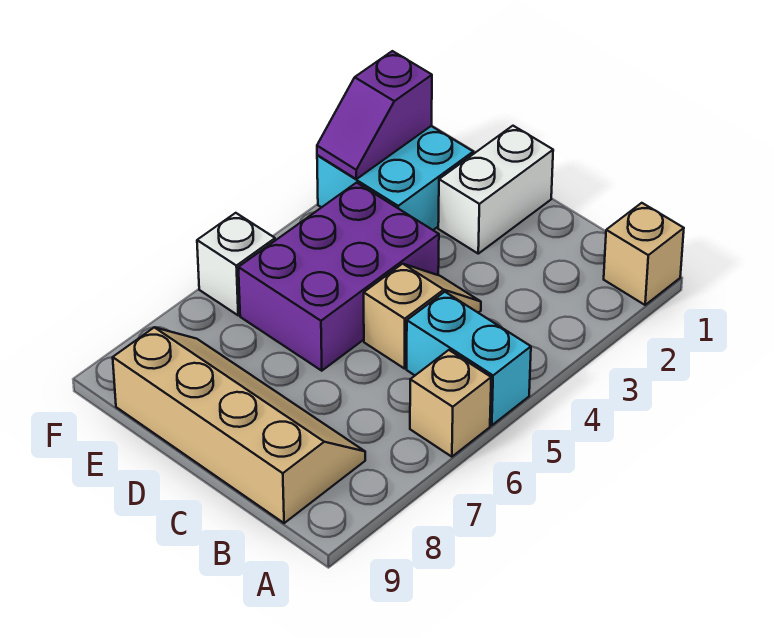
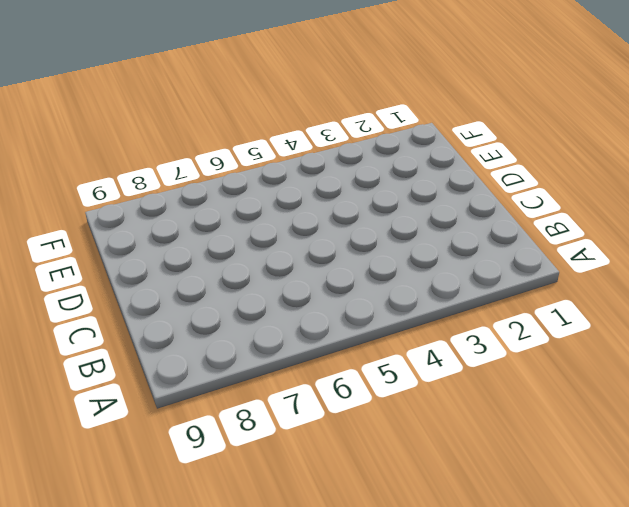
none -> tan 1x1 brick [604,203,684,305]
none -> cyan 1x2 brick [407,292,531,425]

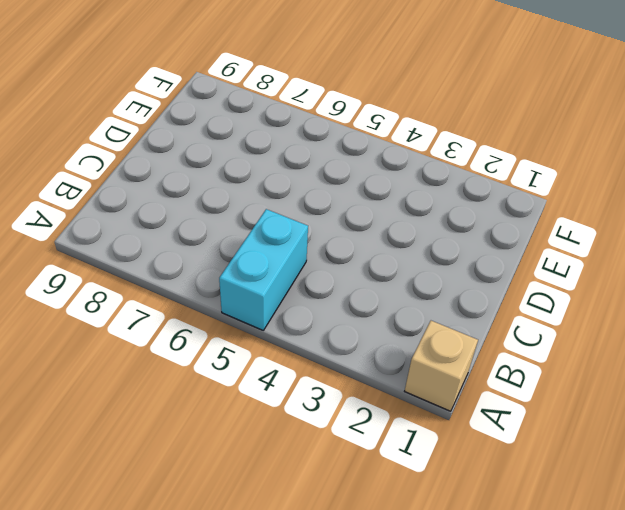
none -> tan 1x1 brick [410,350,491,457]
none -> tan 2x4 slope [113,327,365,523]

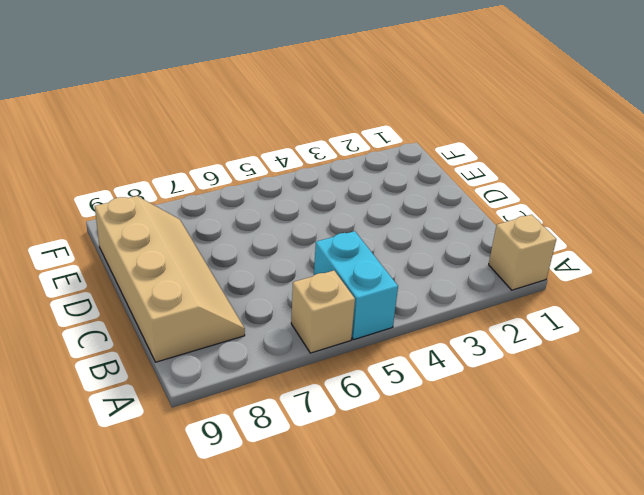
none -> tan 1x2 slope [364,264,481,369]
none -> white 1x2 brick [438,126,553,254]

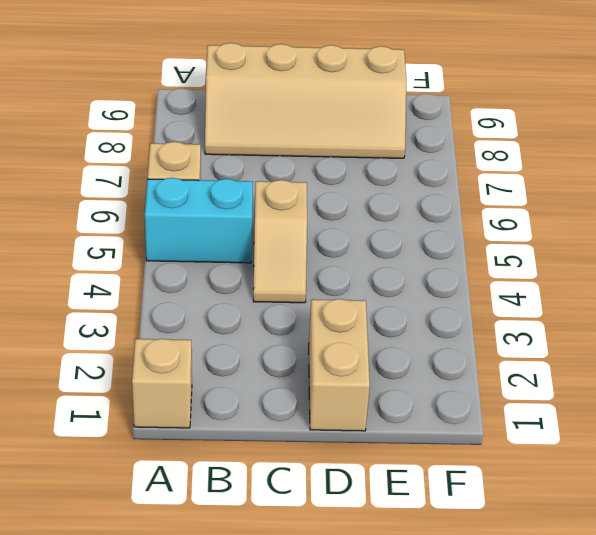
tan 1x2 brick [309,299,370,431] -> white 1x2 brick [438,126,553,254]
none -> purple 2x3 brick [238,183,439,371]
none -> cyan 2x2 brick [317,126,473,230]

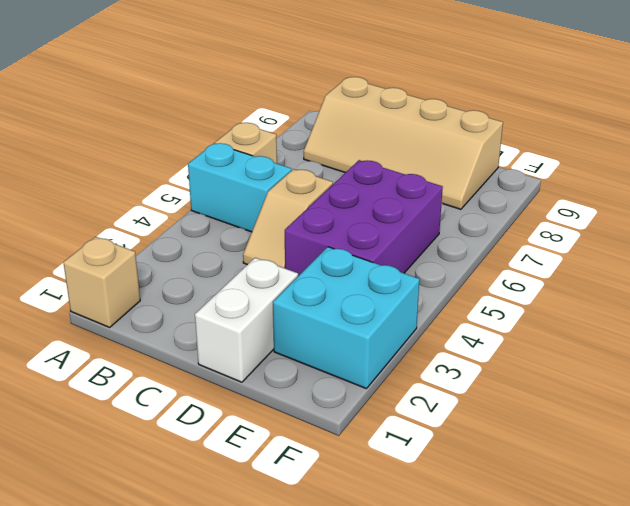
none -> white 1x1 brick [197,213,275,315]
none -> purple 1x2 slope [317,51,432,179]

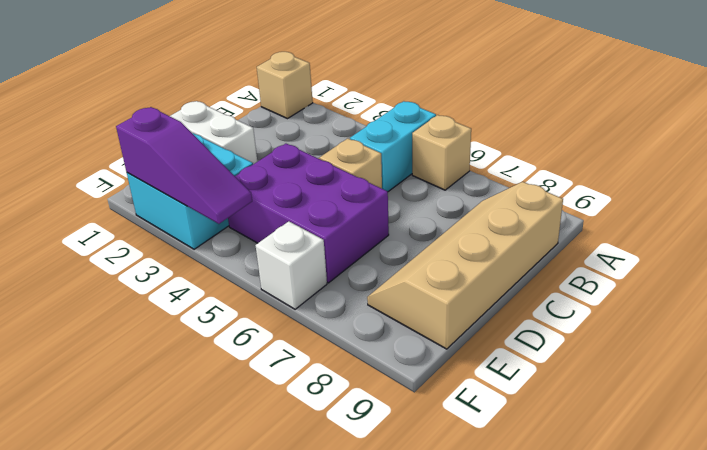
purple 1x3 slope [116,107,252,224] -> purple 1x2 slope [317,51,432,179]

